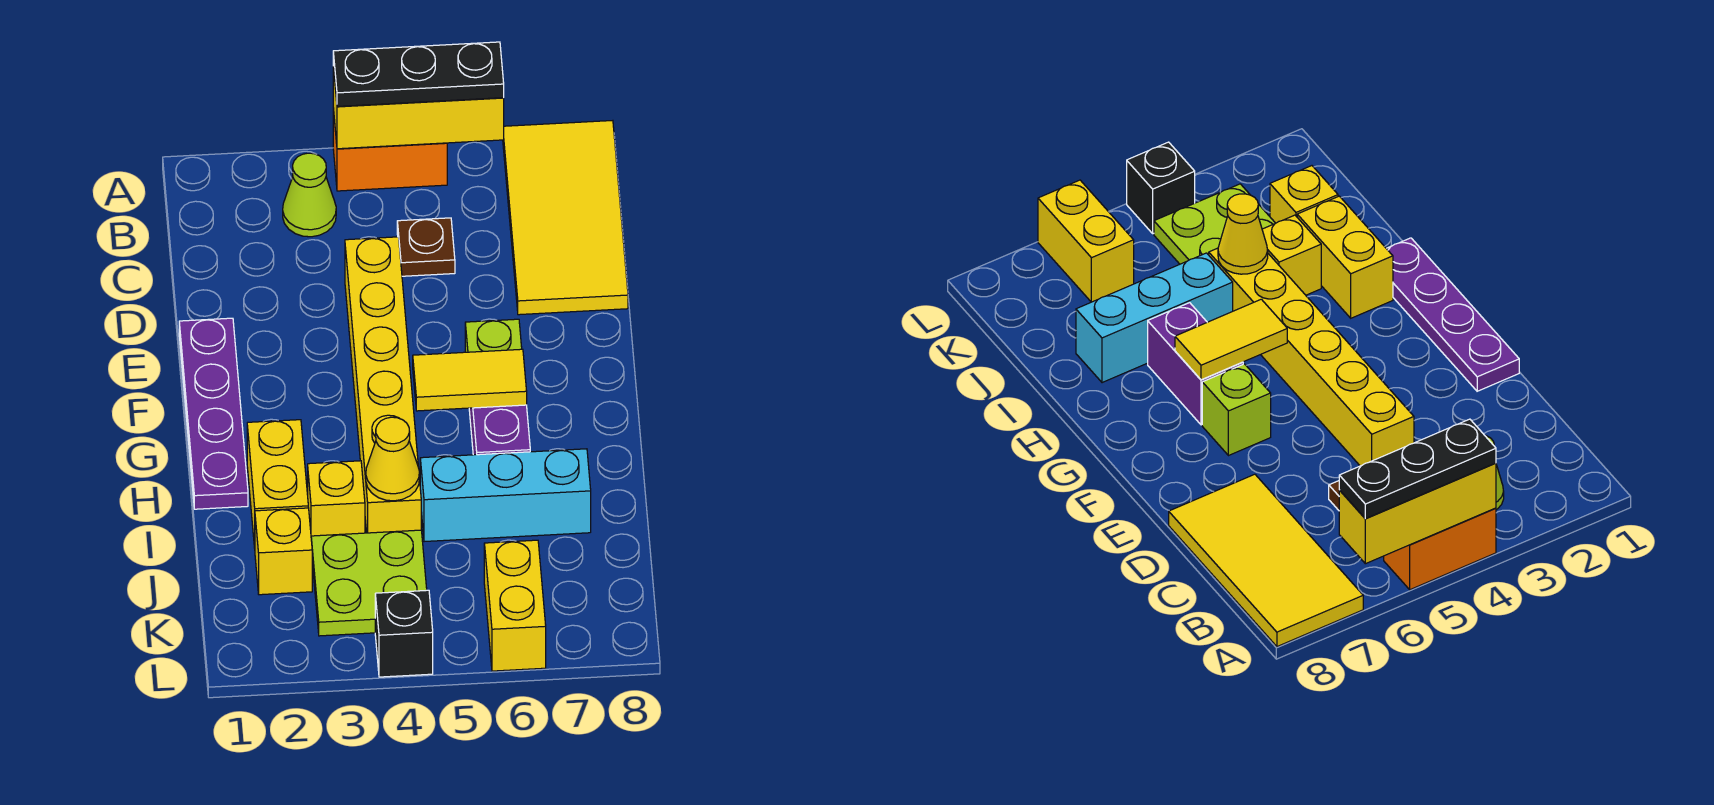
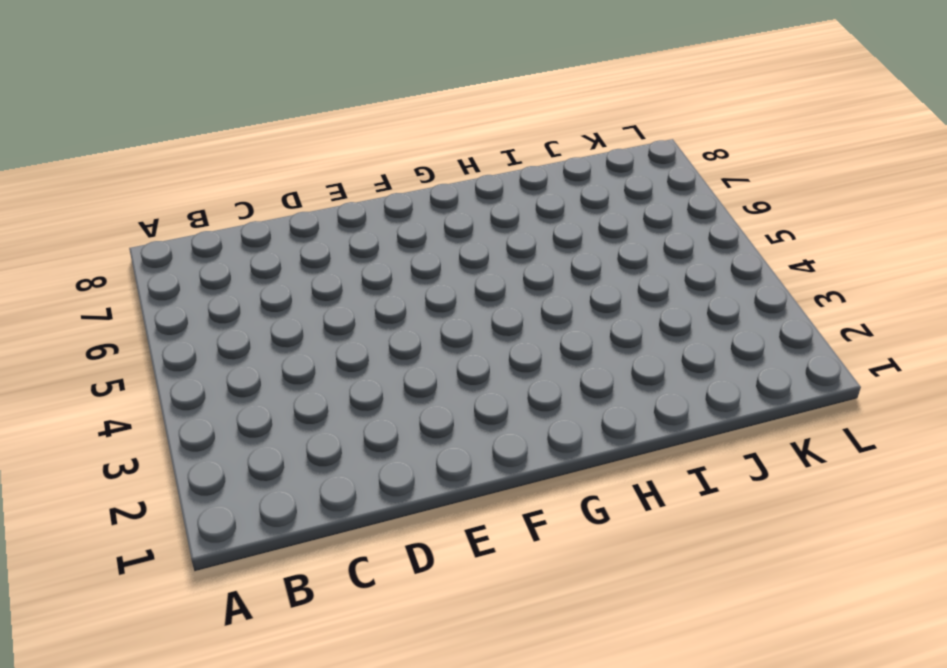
none -> orange 1x2 brick [333,109,447,191]
none -> yellow 2x4 tile [503,121,628,315]
none -> lime 1x1 cone [283,153,336,237]

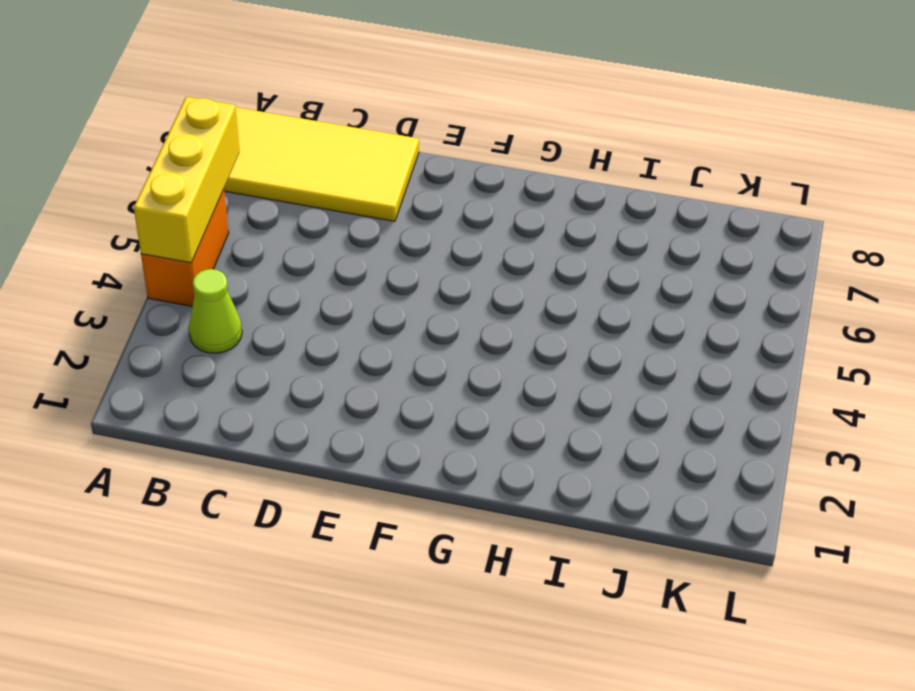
none -> brown 1x1 plate [397,218,455,276]
none -> yellow 1x6 brick [345,237,421,533]
none -> purple 1x4 plate [179,318,248,509]

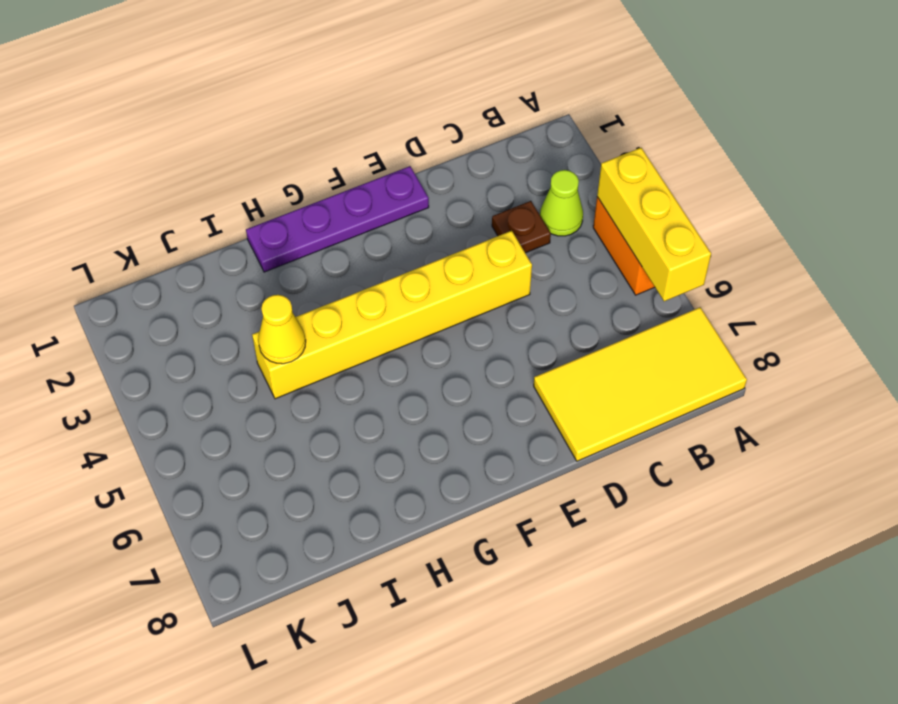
brown 1x1 plate [492,201,551,253] -> brown 1x1 plate moved to [397,218,455,276]
none -> lime 1x1 brick [465,319,522,352]
none -> purple 1x2 brick [469,405,530,455]
none -> yellow 1x2 brick [247,420,308,548]

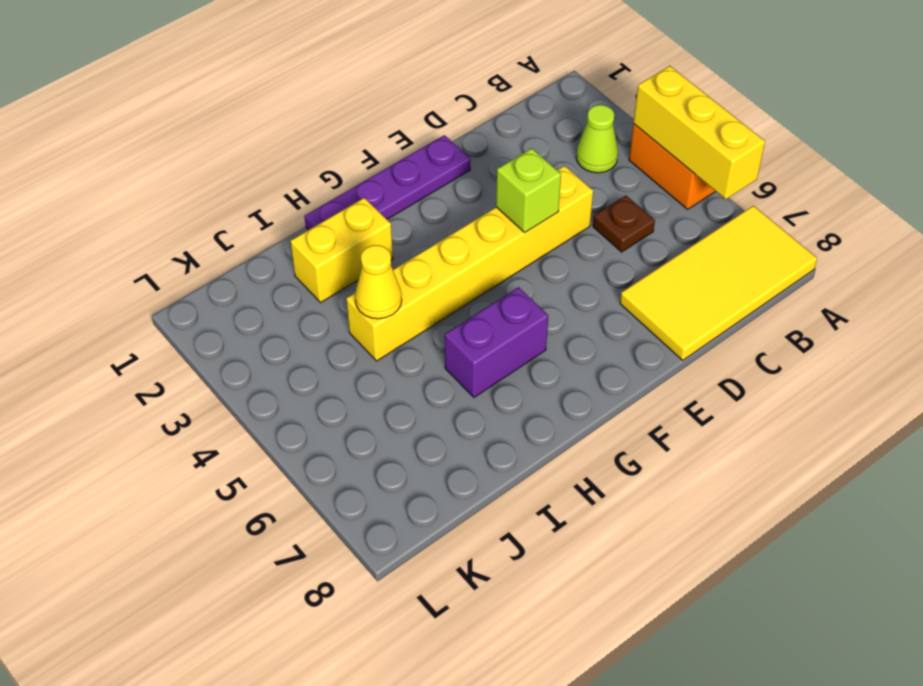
lime 1x1 brick [496,148,561,232] -> lime 1x1 brick moved to [465,319,522,352]
none -> yellow 1x1 brick [308,461,365,536]
none -> cyan 1x3 brick [420,449,591,542]
none -> yellow 1x1 brick [255,508,312,595]

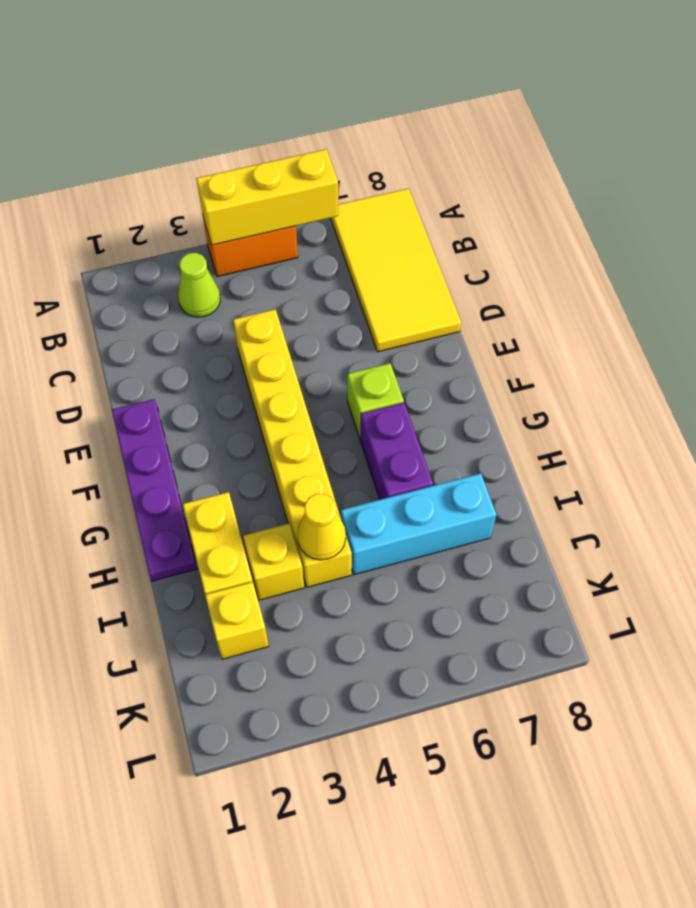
none -> brown 1x1 plate [397,218,455,276]
none -> lime 2x2 plate [311,530,427,636]
none -> yellow 1x2 brick [484,540,546,671]

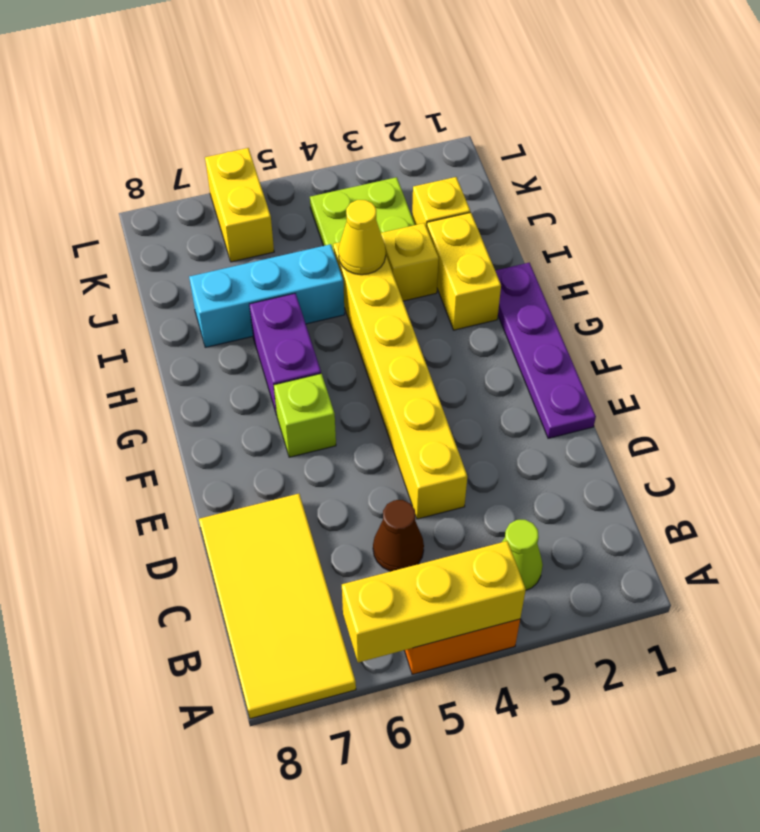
brown 1x1 cone [373,500,424,571] -> brown 1x1 plate [397,218,455,276]
none -> black 1x1 brick [375,590,433,677]
none -> yellow 1x2 tile [413,349,527,411]
none -> black 1x3 plate [333,42,504,107]

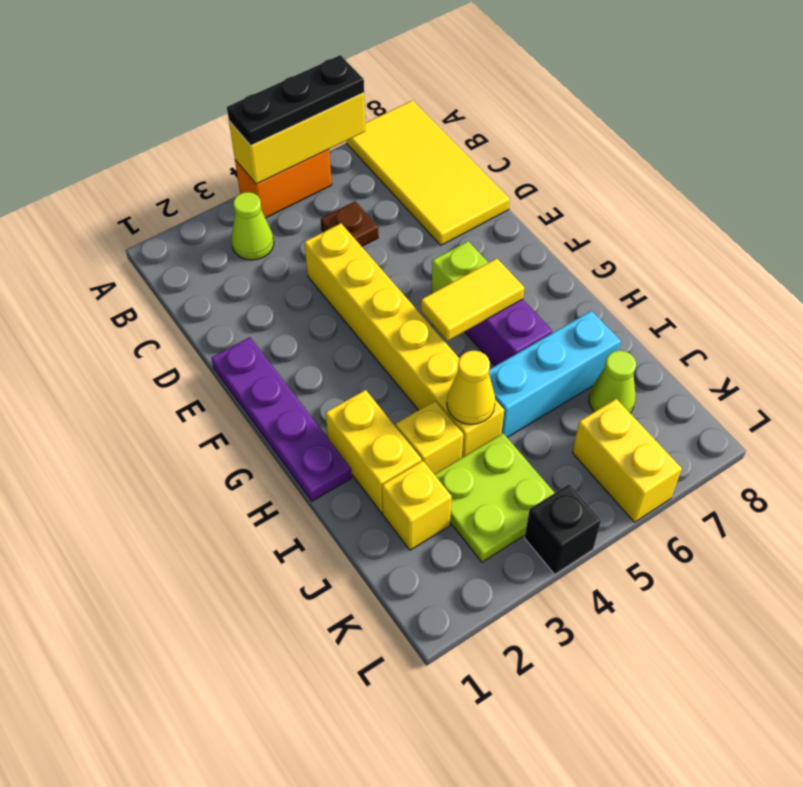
lime 1x1 cone [589,351,636,413] -> none

